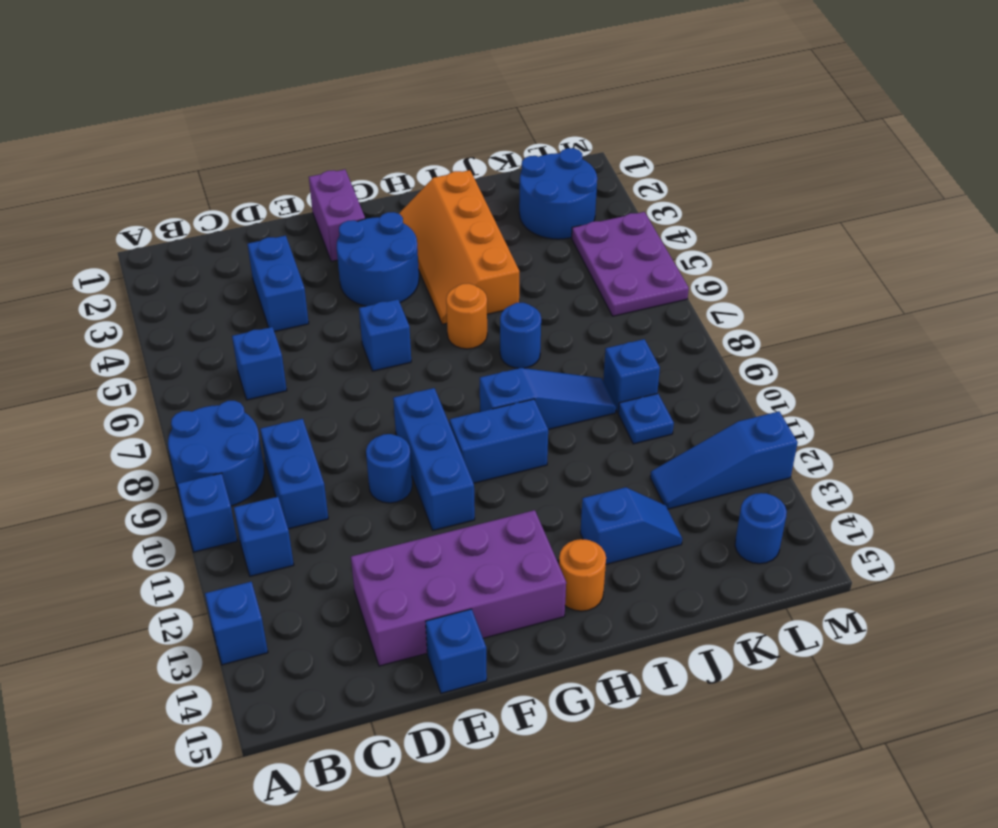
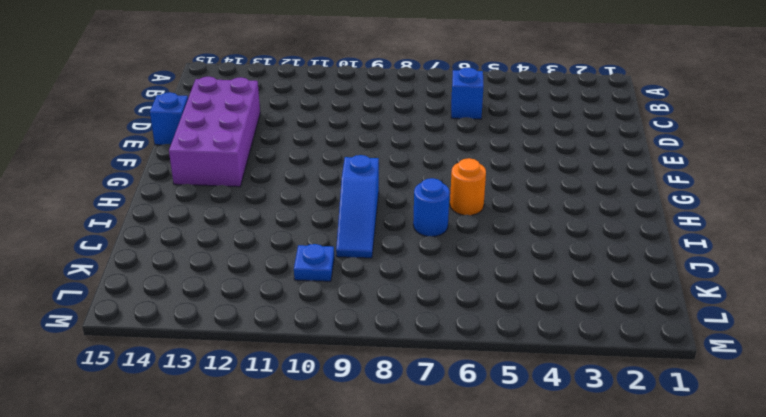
none -> blue 2x2 round brick [168,401,264,506]
none -> blue 1x1 brick [177,473,237,552]
none -> blue 1x1 brick [205,582,268,665]

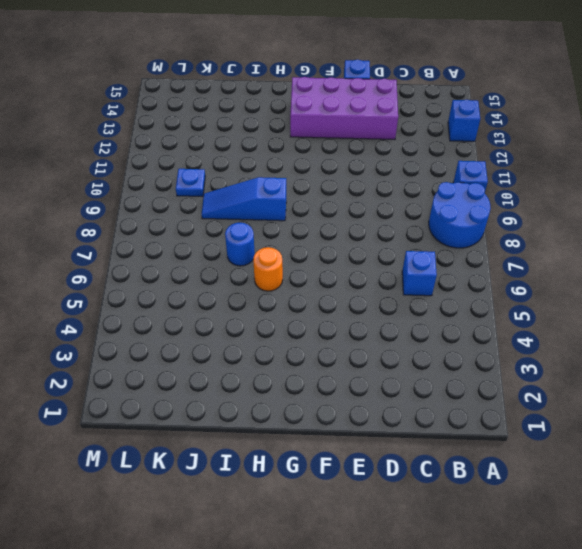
none -> blue 1x1 brick [234,497,294,576]
none -> blue 1x2 brick [260,419,328,529]
none -> blue 1x2 brick [248,236,309,332]

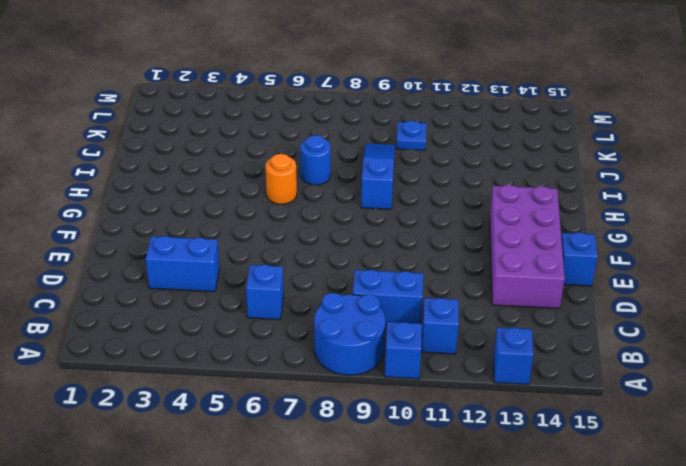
none -> blue 1x1 round brick [366,434,412,503]
none -> purple 1x2 brick [309,169,365,261]
none -> blue 2x2 round brick [337,212,419,306]

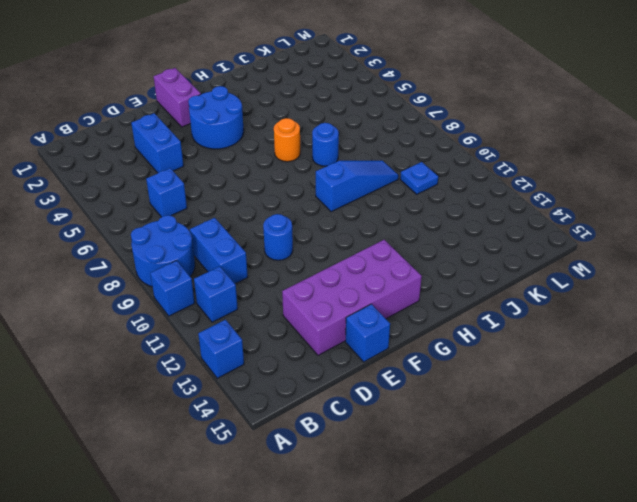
none -> blue 1x1 brick [359,299,411,371]
none -> blue 1x3 brick [393,388,475,530]
none -> blue 1x2 brick [450,399,548,483]

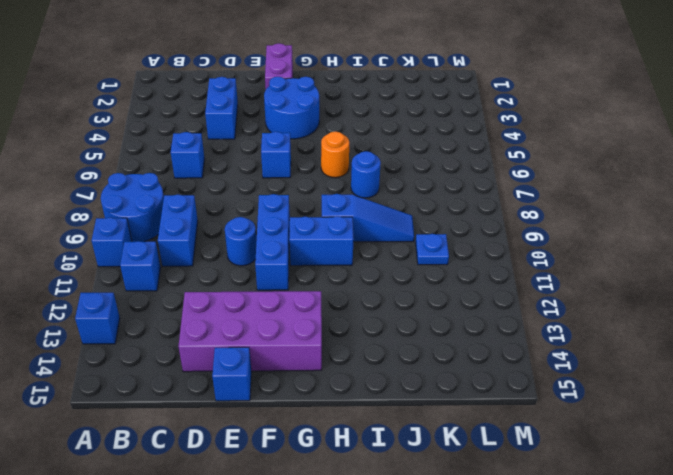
none -> orange 2x4 slope [399,170,520,324]
none -> orange 1x1 round brick [559,539,606,611]
none -> blue 1x2 slope [580,487,682,564]

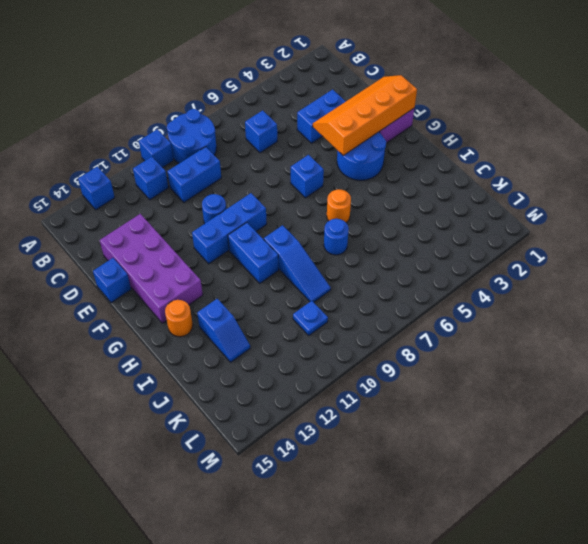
orange 2x4 slope [313,75,417,156] -> orange 2x4 slope moved to [399,170,520,324]
none -> blue 2x2 round brick [519,148,597,239]
none -> blue 1x1 brick [603,339,660,412]
none -> blue 1x3 slope [650,411,798,509]

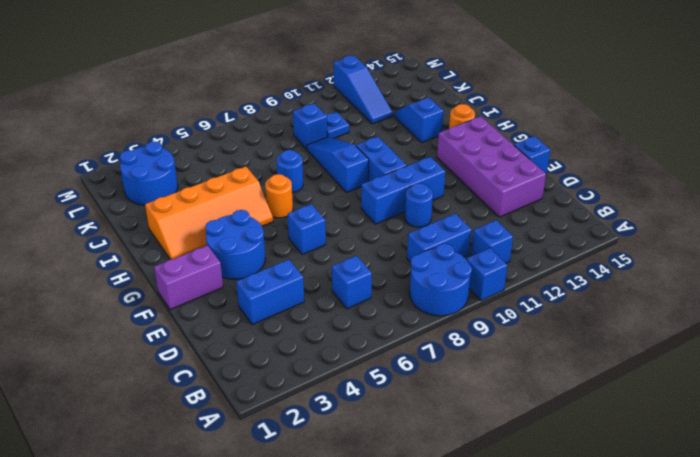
none -> blue 1x1 brick [205,582,268,665]
none -> purple 2x3 plate [572,212,689,316]
none -> blue 1x1 round brick [735,493,787,564]

